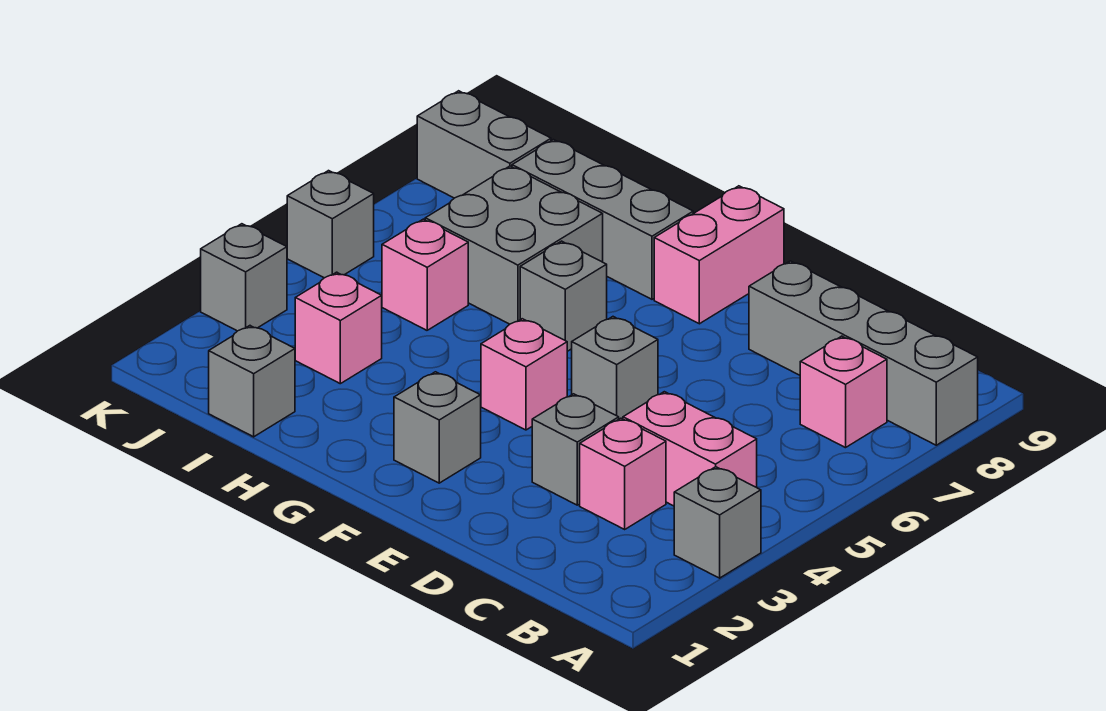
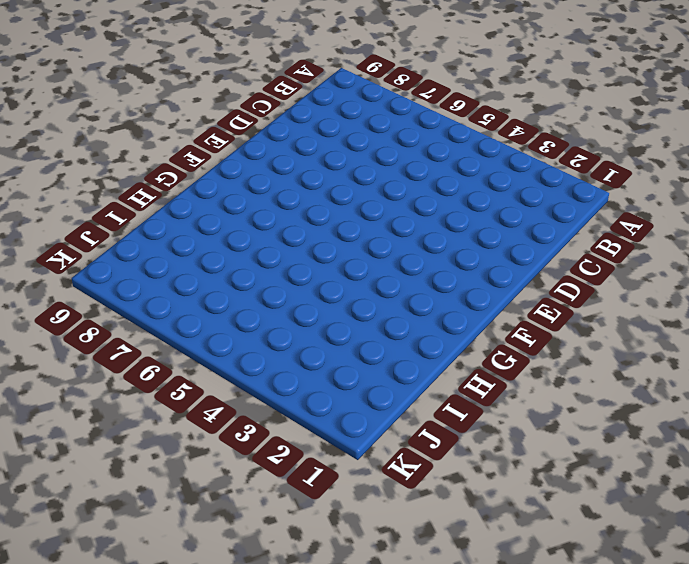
none -> grey 1x1 brick [674,467,761,578]
none -> grey 1x4 brick [749,261,978,445]
none -> pink 1x2 brick [623,392,757,506]

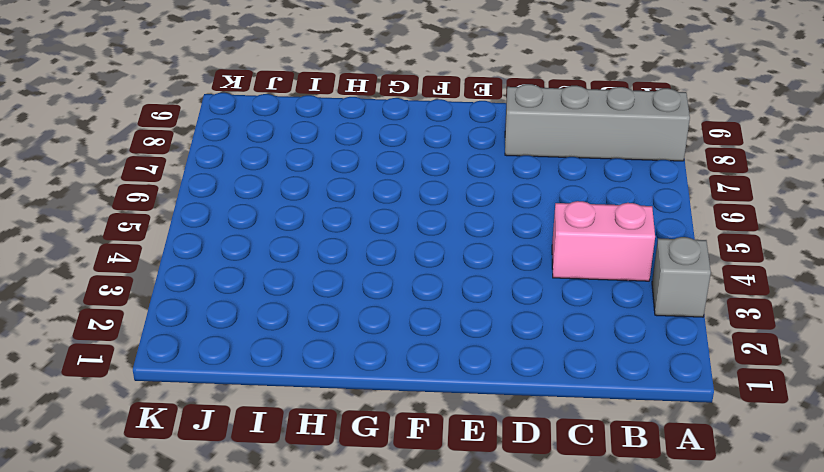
none -> pink 1x1 brick [800,336,887,448]
none -> pink 1x1 brick [580,418,666,529]
none -> grey 1x1 brick [532,394,619,505]

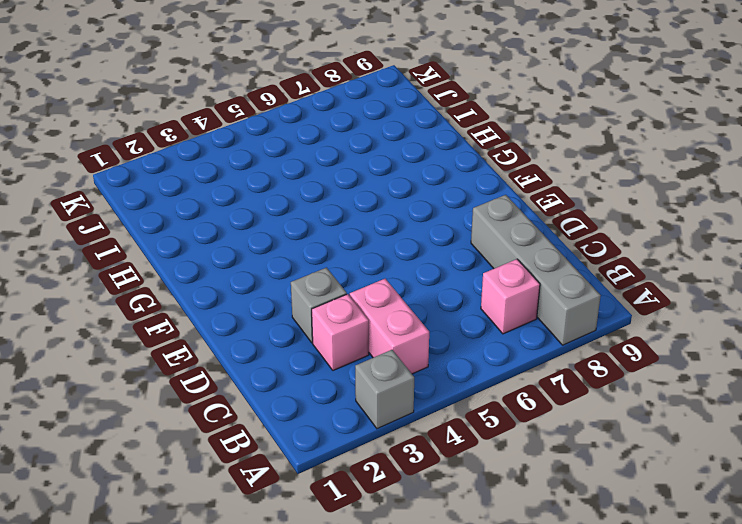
none -> grey 1x1 brick [572,317,658,419]
none -> grey 1x1 brick [394,372,481,483]
none -> pink 1x1 brick [481,319,567,430]

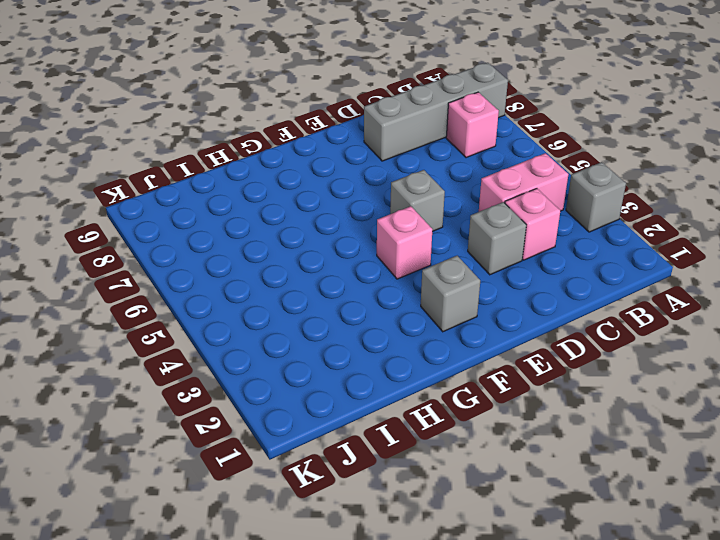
none -> pink 1x2 brick [654,186,784,324]
none -> grey 1x1 brick [520,241,607,351]
none -> grey 1x3 brick [512,140,693,299]

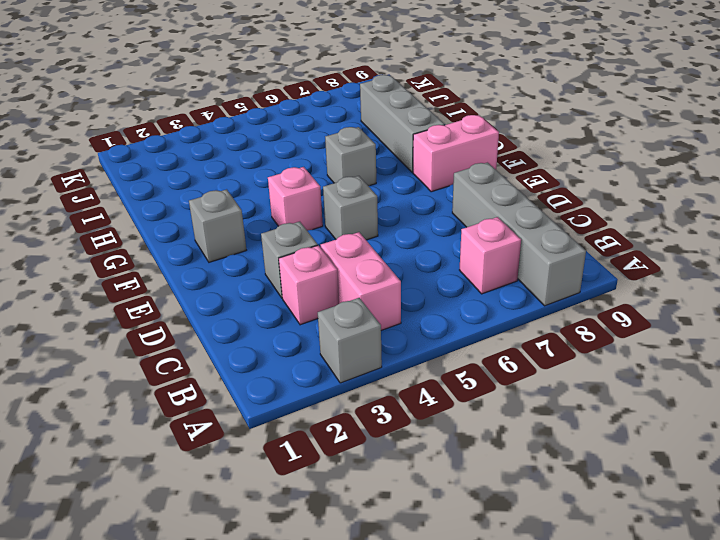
none -> grey 2x2 brick [425,166,603,324]
none -> grey 1x1 brick [209,326,295,437]
none -> pink 1x1 brick [295,272,382,384]

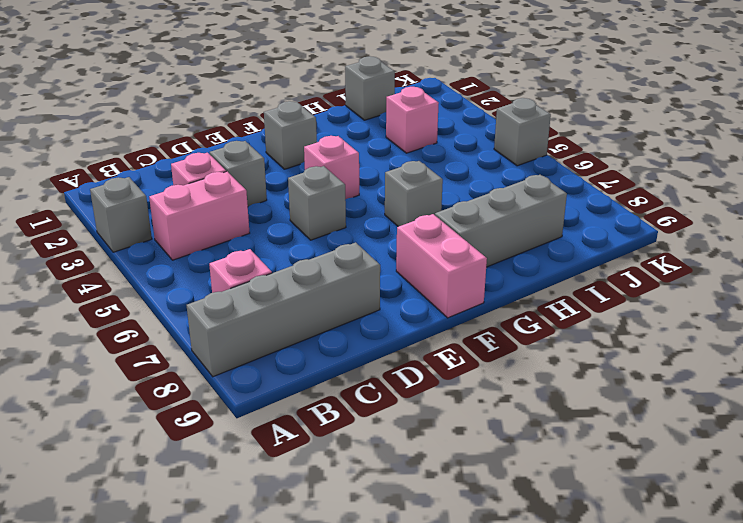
none -> grey 2x2 brick [425,166,603,324]
none -> pink 1x1 brick [382,219,468,330]
none -> grey 1x2 brick [417,91,551,198]

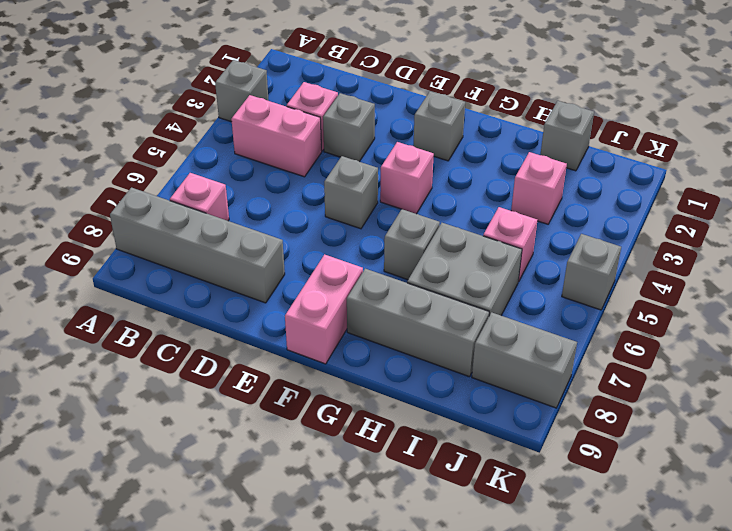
none -> grey 1x1 brick [201,224,287,331]

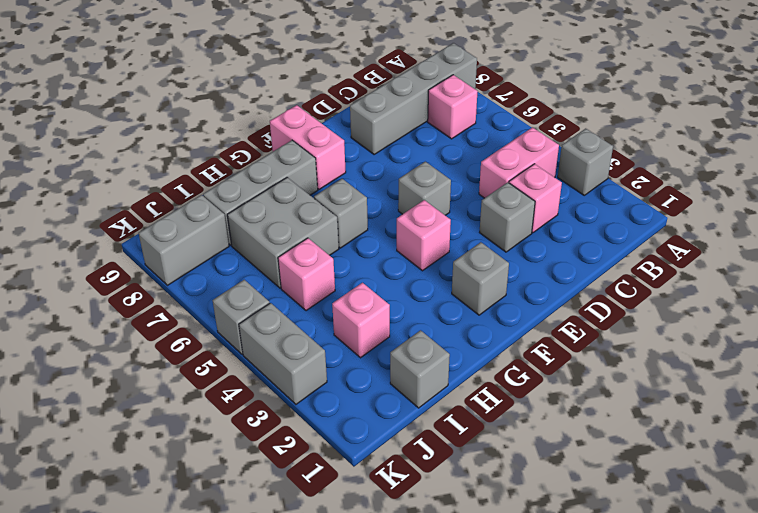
grey 1x2 brick [239,303,327,404] -> grey 1x1 brick [201,224,287,331]

